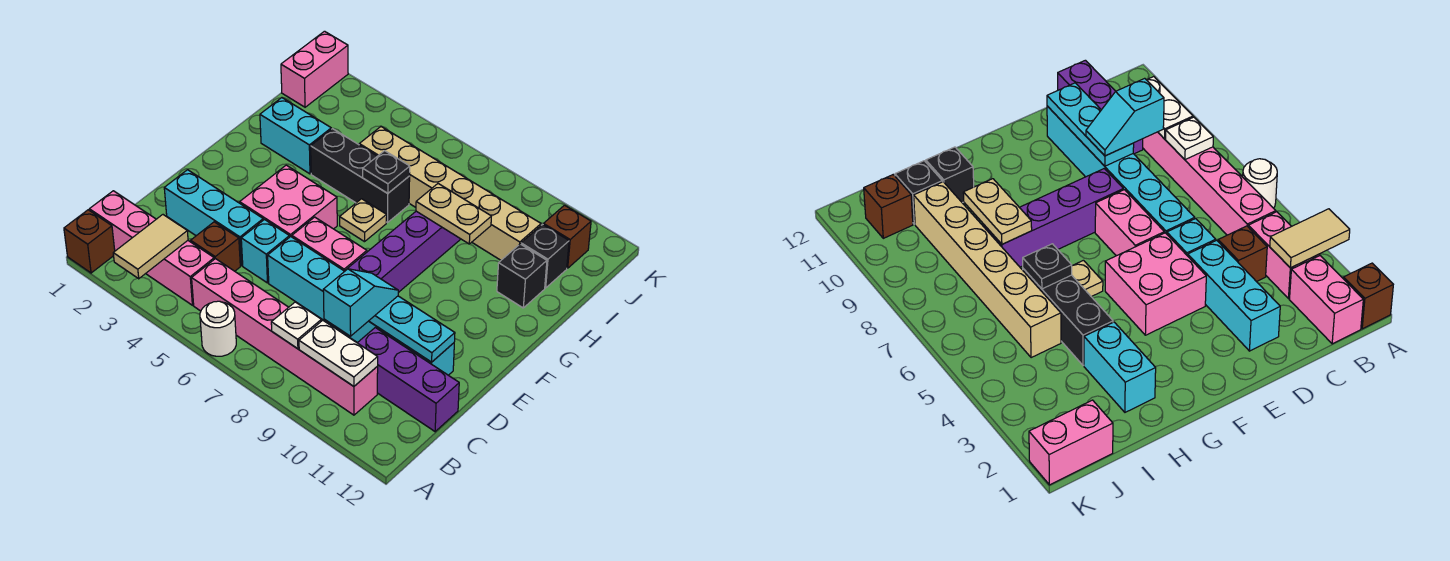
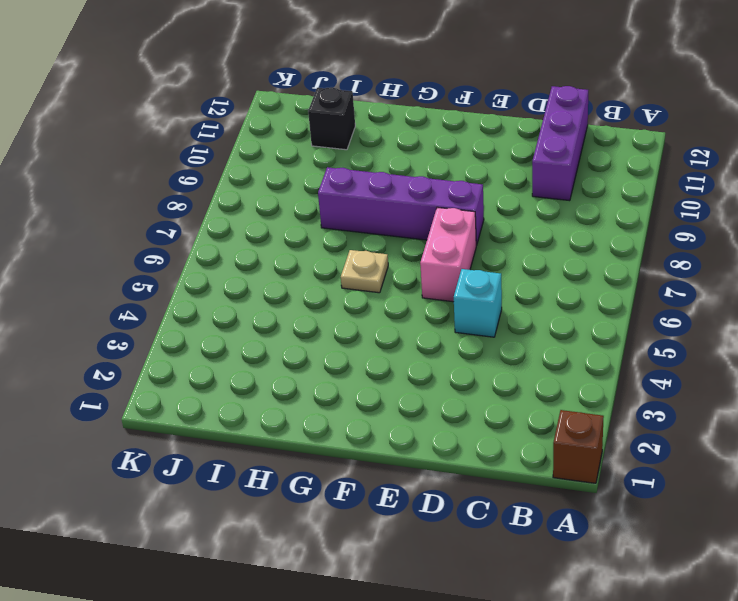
none -> white 1x1 round brick [200,301,236,356]
none -> pink 1x2 brick [89,191,156,251]
none -> pink 1x2 brick [146,241,214,305]

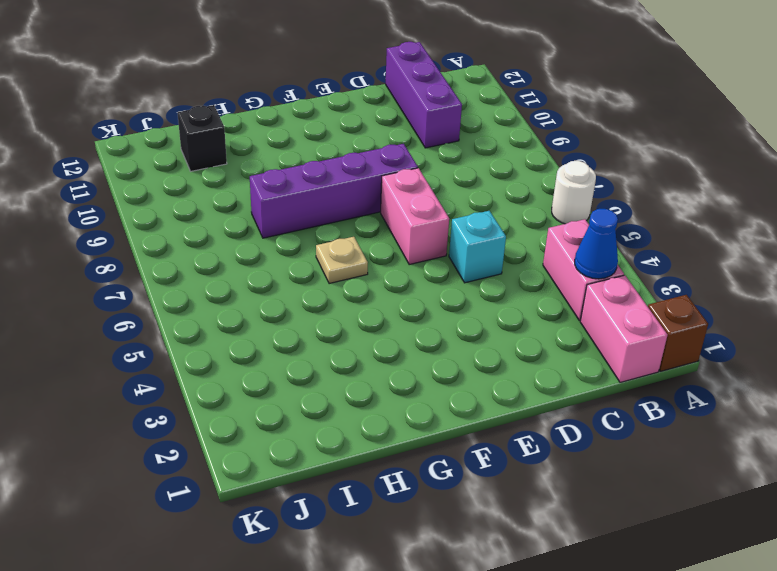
blue 1x1 cone [575,209,618,279] -> tan 1x2 tile [113,215,188,279]
none -> pink 1x6 brick [192,259,378,415]
none -> brown 1x1 brick [191,222,240,271]
none -> cyan 1x3 brick [164,170,263,266]

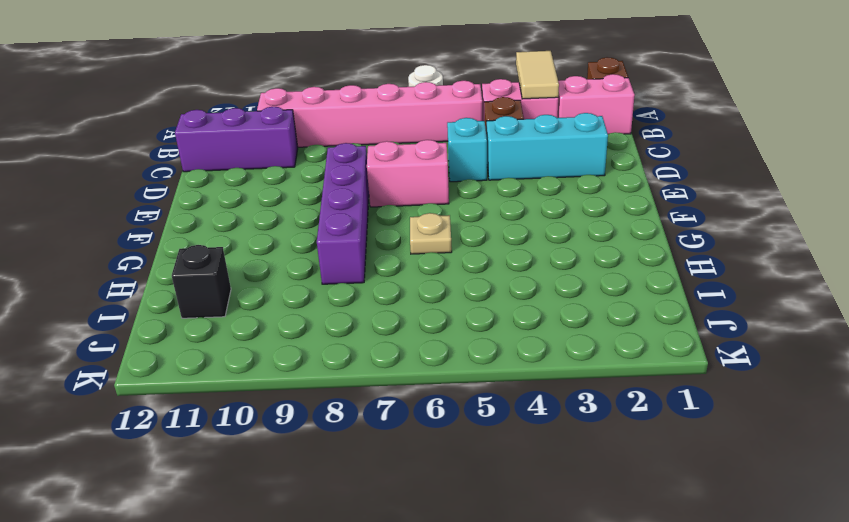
none -> cyan 1x6 brick [268,237,454,375]
none -> pink 2x2 brick [240,165,337,237]
none -> cyan 1x2 brick [260,98,331,174]

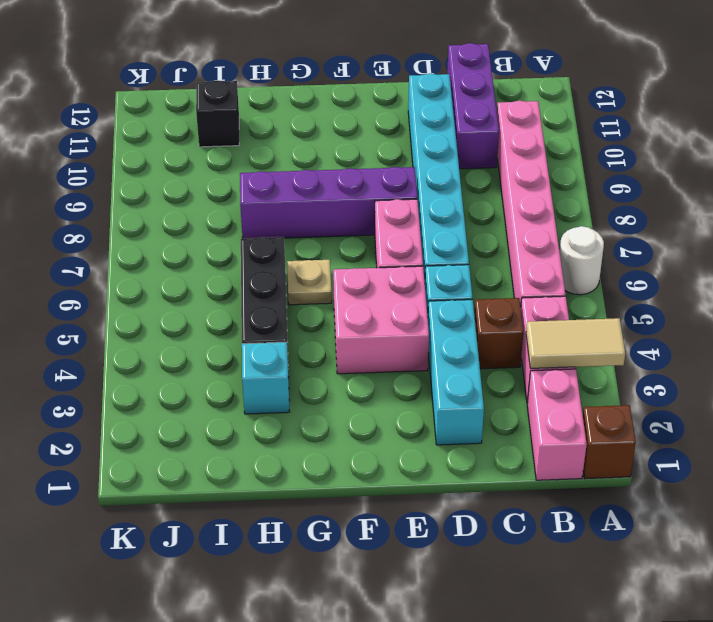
cyan 1x1 brick [242,342,290,414] -> cyan 1x2 brick [260,98,331,174]
none -> black 1x1 brick [497,244,547,308]
none -> tan 1x6 brick [359,127,541,260]
none -> pink 1x2 brick [281,31,348,107]

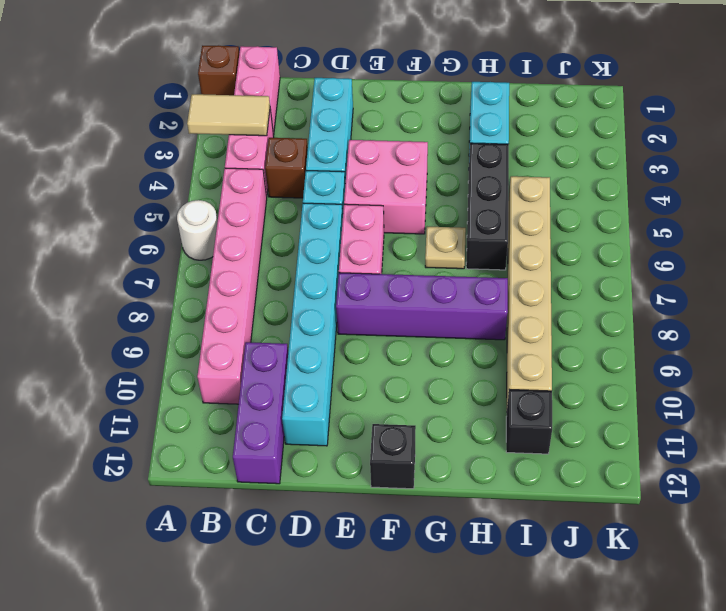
black 1x1 brick [370,424,416,489] -> black 1x1 brick moved to [497,244,547,308]
none -> pink 1x2 brick [281,31,348,107]
none -> brown 1x1 brick [543,205,591,268]
none -> white 1x1 plate [271,302,321,349]

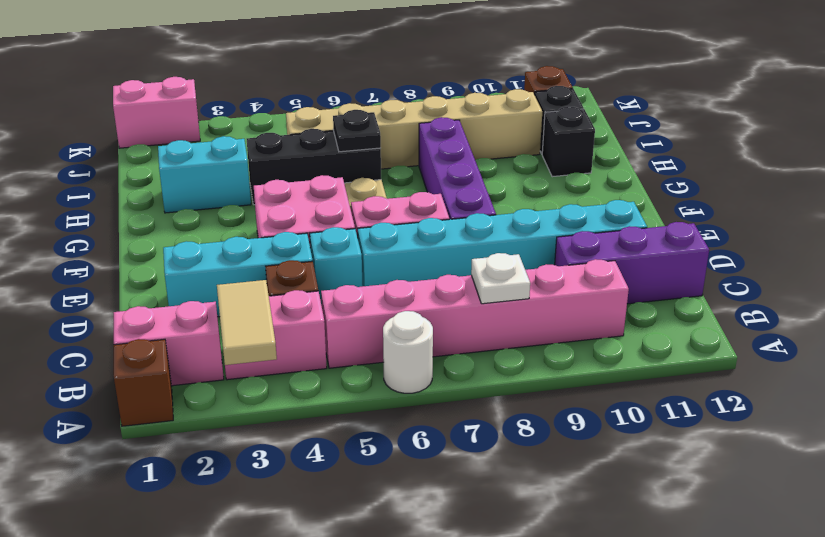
pink 1x2 brick [113,77,200,148] -> pink 1x2 brick turned to [281,31,348,107]
none -> white 1x2 plate [299,320,378,386]
none -> cyan 1x3 plate [369,296,455,362]
none -> tan 1x2 plate [416,184,491,244]

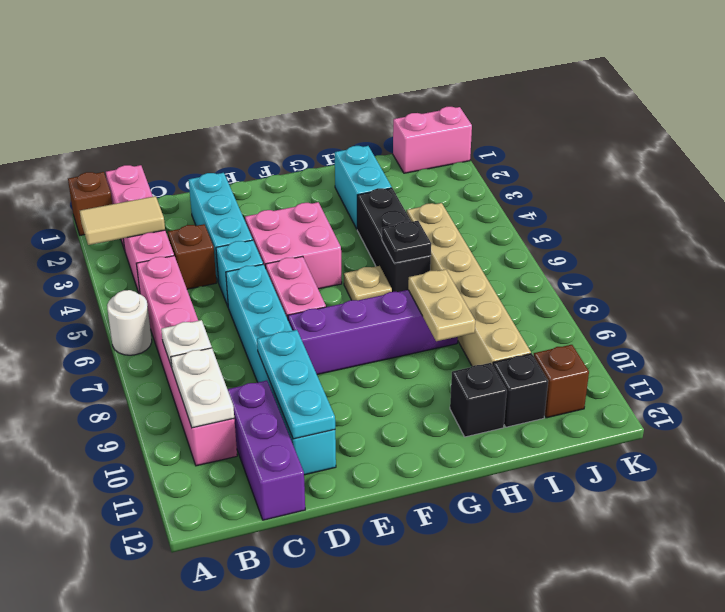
none -> cyan 1x2 slope [323,269,398,336]

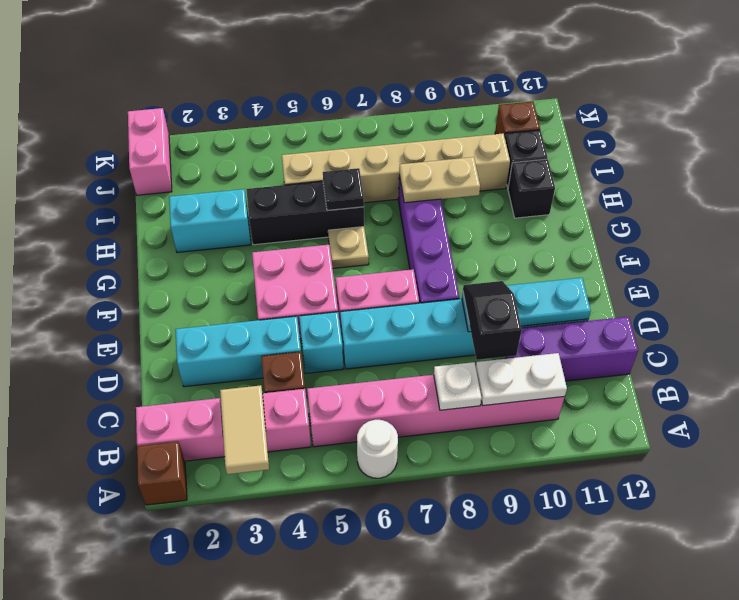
black 1x2 slope [463,281,522,360] -> cyan 1x2 slope [323,269,398,336]

